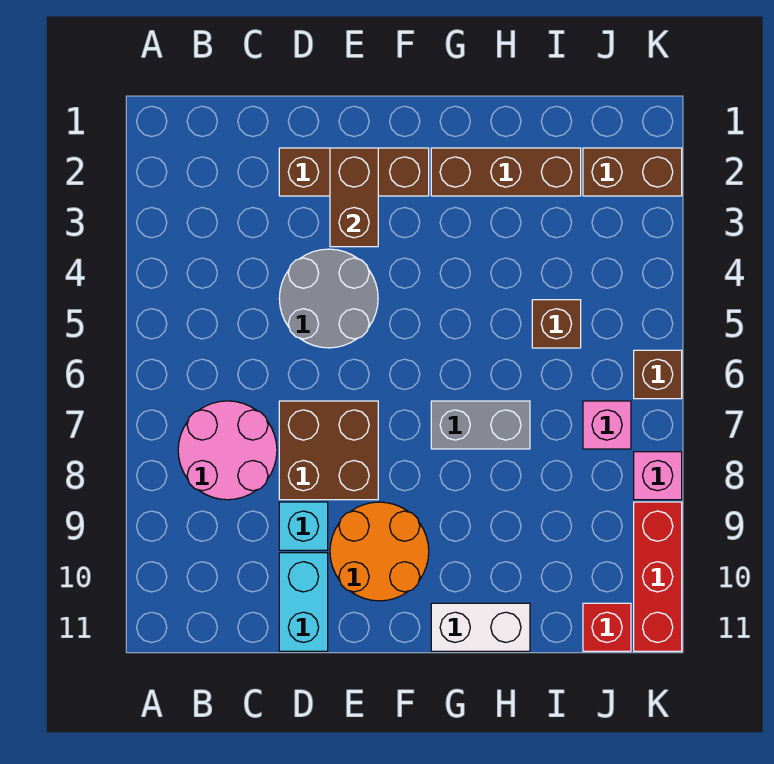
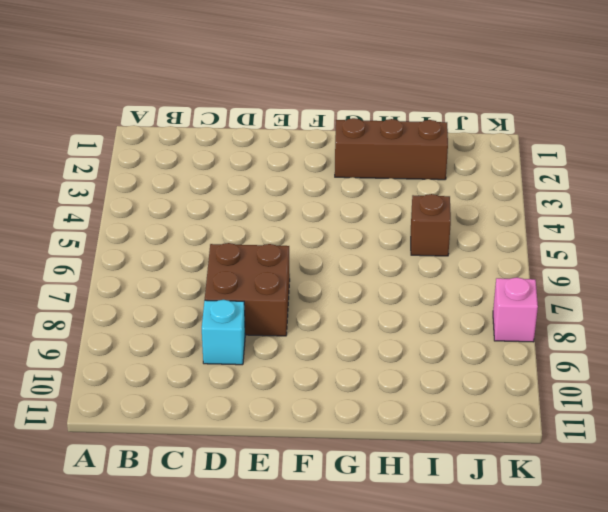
none -> pink 2x2 round brick [178,401,277,500]
none -> brown 1x3 brick [279,148,429,196]
none -> grey 2x2 round brick [279,249,378,348]

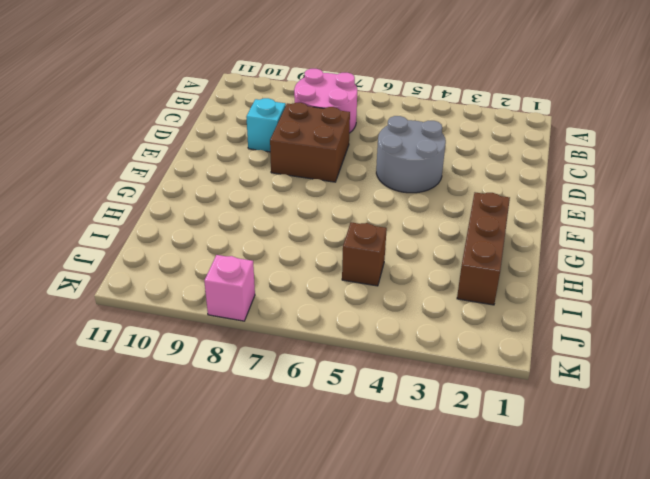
none -> brown 1x3 brick [279,148,429,196]
none -> cyan 1x2 brick [279,553,328,651]
none -> orange 2x2 round brick [330,502,429,601]

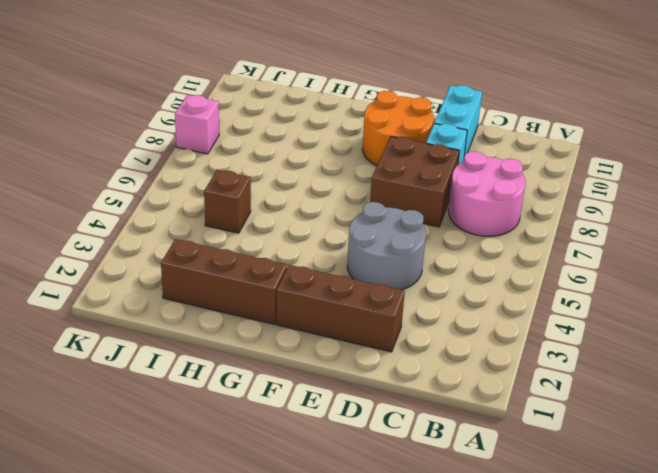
none -> grey 1x2 brick [431,401,530,449]
none -> white 1x2 brick [431,603,530,651]
none -> brown 1x2 brick [583,148,682,196]

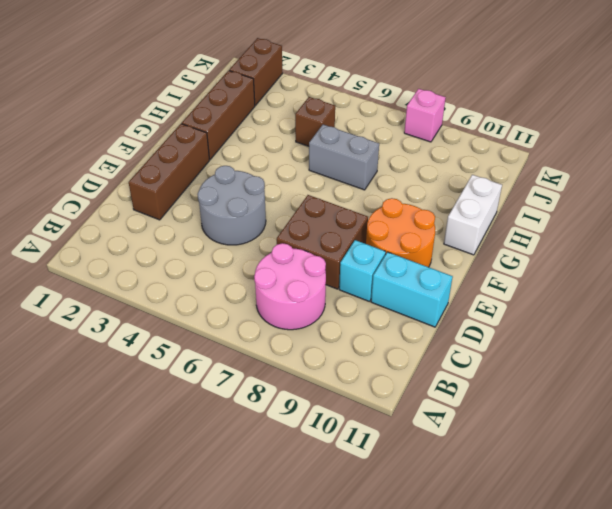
grey 1x2 brick [309,125,379,190] -> grey 1x2 brick turned to [431,401,530,449]
none -> pink 1x1 brick [583,401,631,449]
none -> red 1x1 brick [583,603,631,651]
none -> brown 1x1 brick [634,350,682,399]

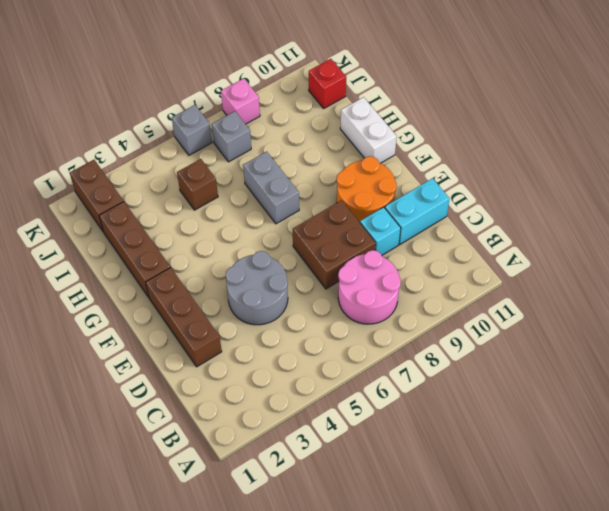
grey 1x1 brick [212,111,251,162] -> pink 1x1 brick [583,401,631,449]
grey 1x1 brick [172,105,212,155] -> brown 1x1 brick [634,350,682,399]
none -> red 1x3 brick [634,502,682,651]
none -> brown 1x2 brick [330,148,378,247]

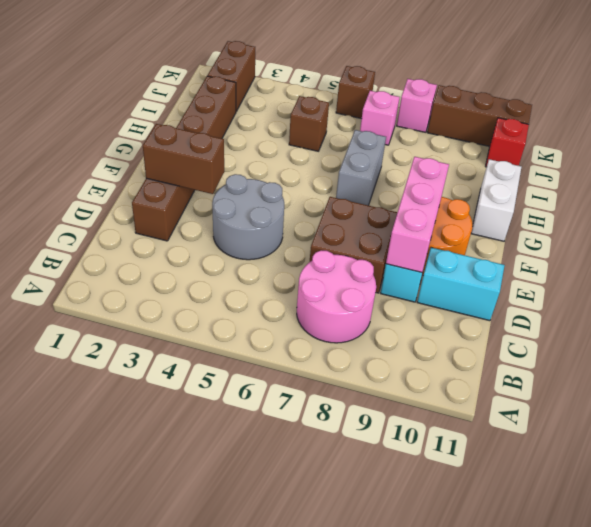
pink 1x3 brick [386,157,449,272] -> none
brown 1x3 brick [427,85,532,146] -> red 1x3 brick [634,502,682,651]

